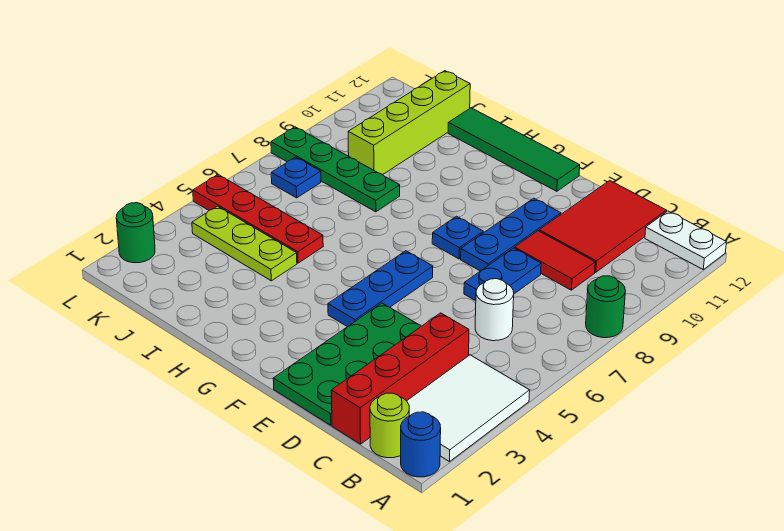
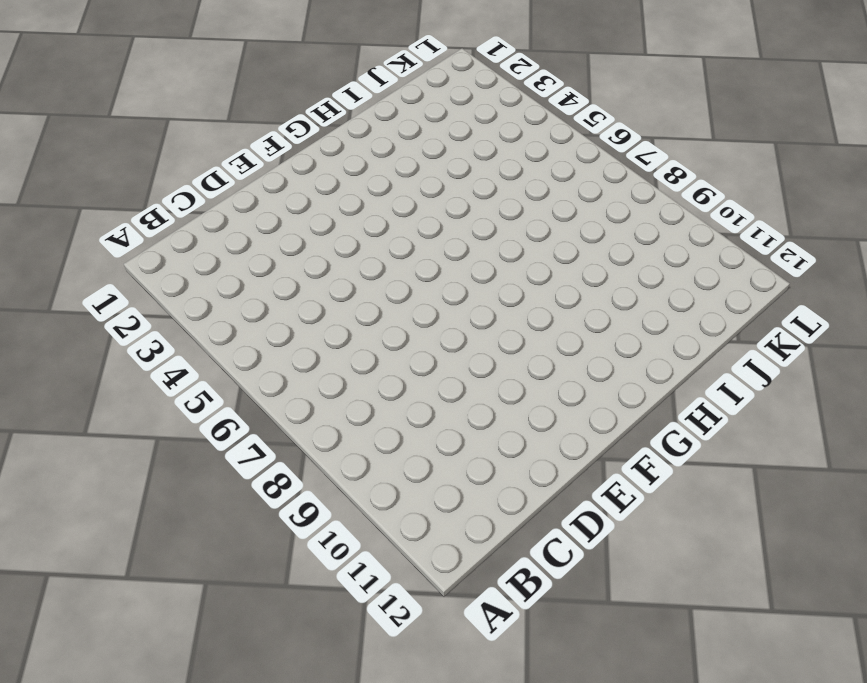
none -> blue 1x1 round brick [401,412,441,477]
none -> white 2x3 tile [407,355,530,462]
none -> green 1x1 round brick [586,276,625,338]

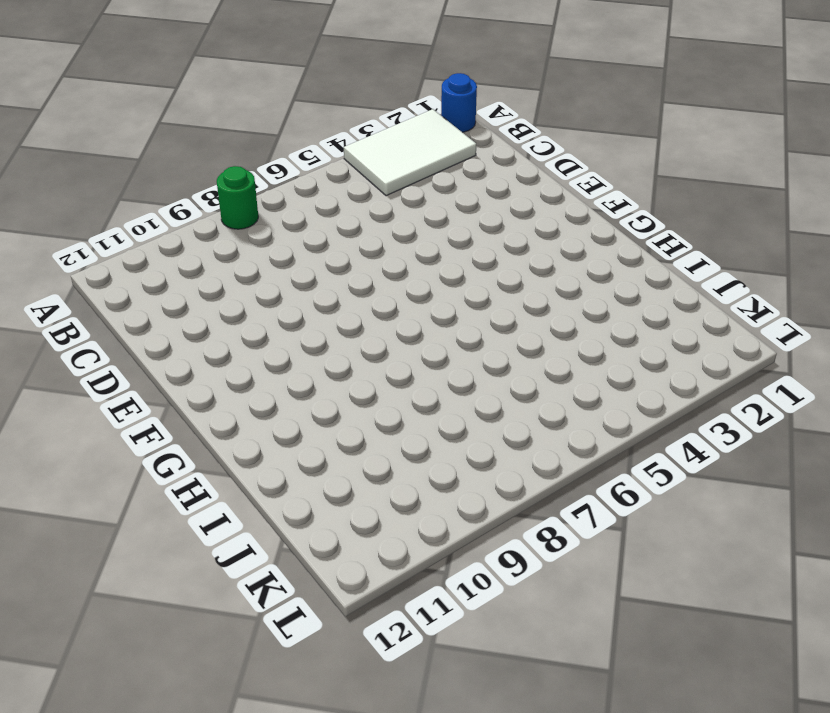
none -> white 1x2 plate [645,211,726,269]
none -> lime 1x1 round brick [370,393,409,458]
none -> red 1x4 brick [331,313,469,444]

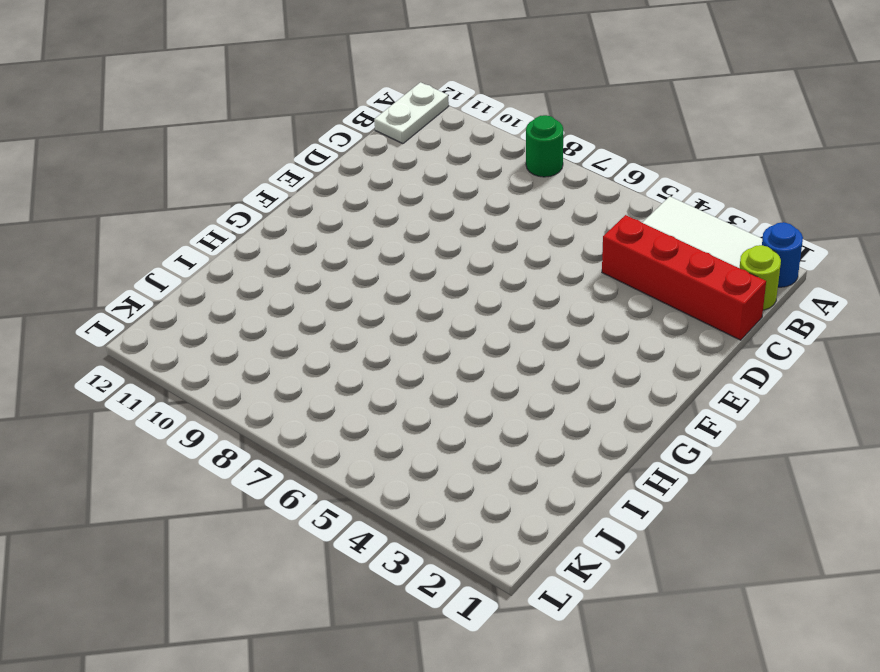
none -> white 1x1 round brick [475,279,514,341]
none -> red 1x2 tile [515,231,595,290]
none -> red 2x3 tile [539,180,666,272]

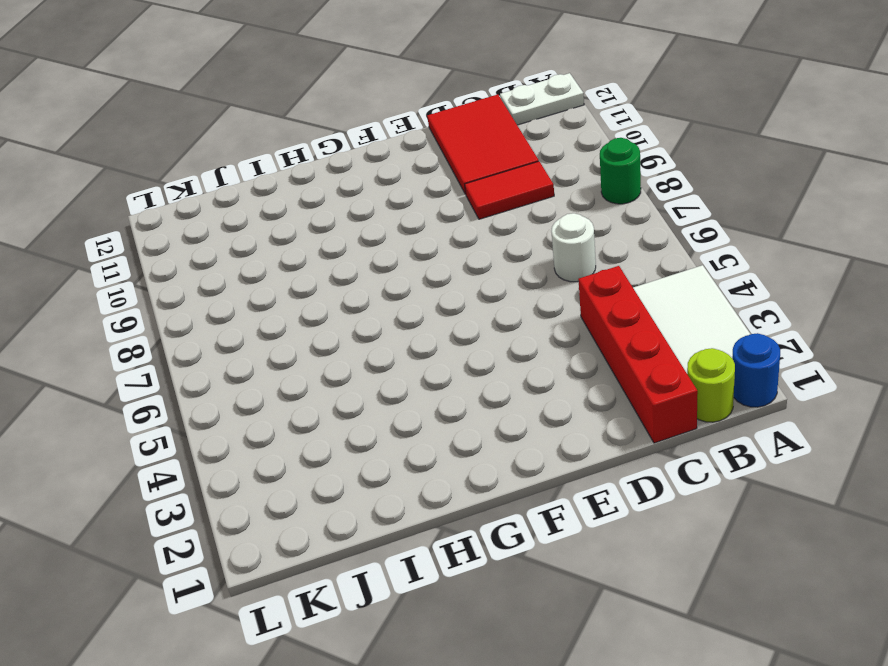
none -> green 2x4 plate [273,303,421,425]
none -> blue 1x2 plate [464,248,541,301]
none -> blue 1x3 plate [461,198,561,271]

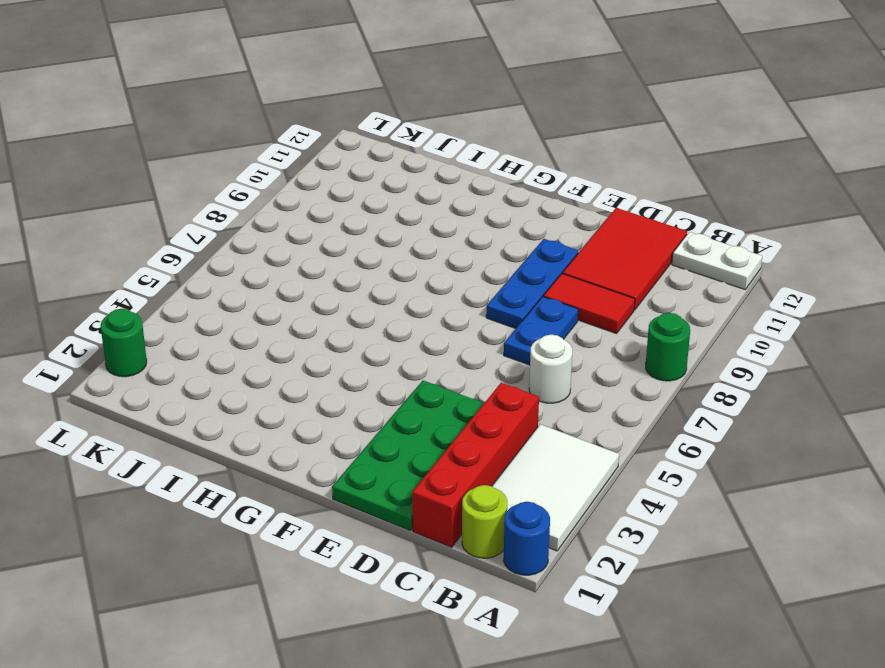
none -> blue 1x3 plate [328,251,433,327]
none -> blue 1x1 plate [432,216,483,259]
none -> green 1x4 tile [448,108,580,191]

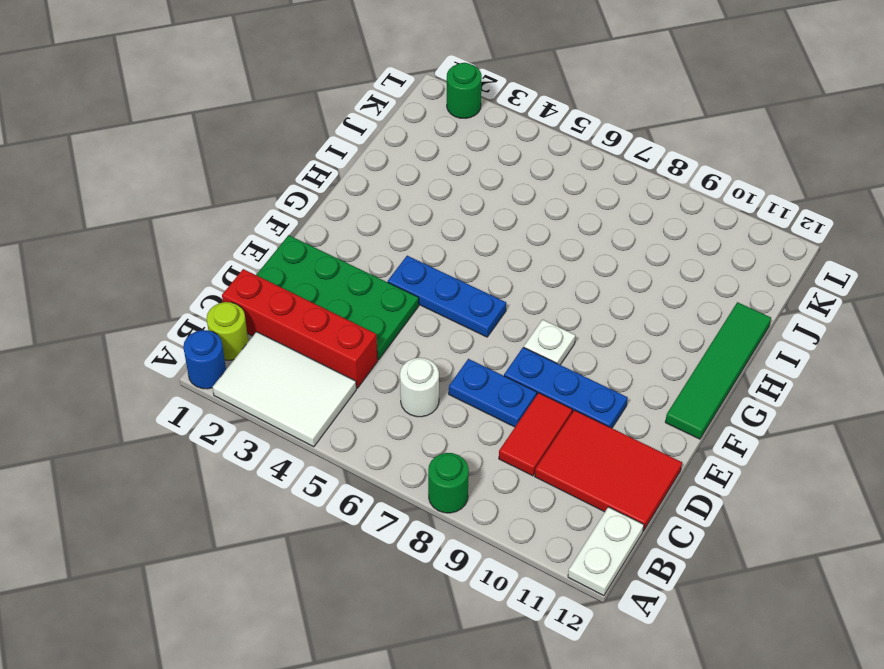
white 1x1 plate [524,320,575,365] -> blue 1x1 plate [432,216,483,259]
none -> lime 1x3 plate [192,206,297,281]
none -> red 1x4 plate [193,175,323,263]
none -> green 1x4 plate [271,127,400,212]

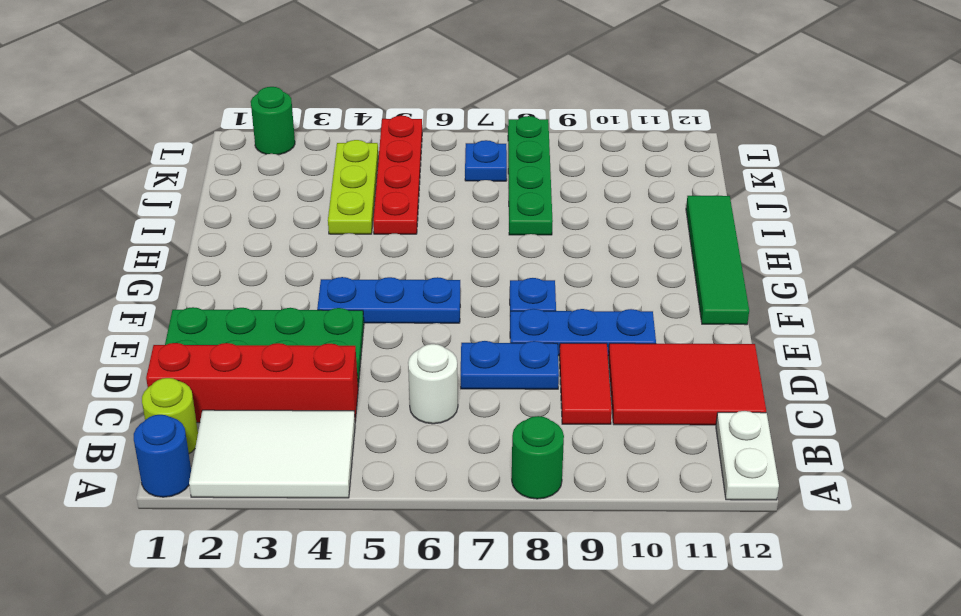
none -> lime 1x4 brick [348,71,470,174]

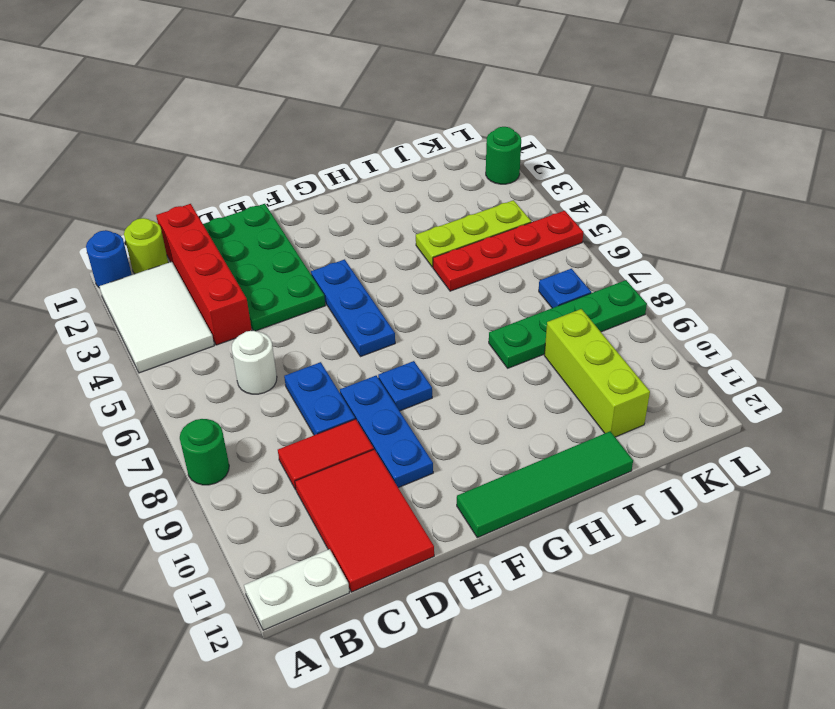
lime 1x3 brick [544,309,650,437] -> lime 1x4 brick [348,71,470,174]

